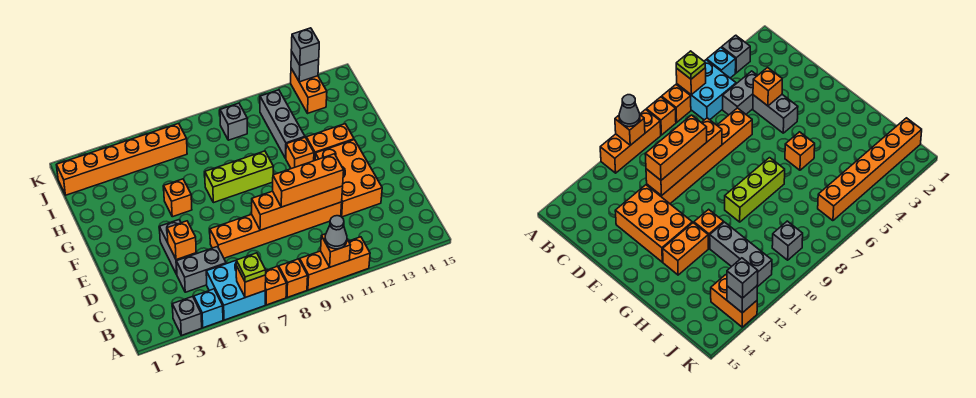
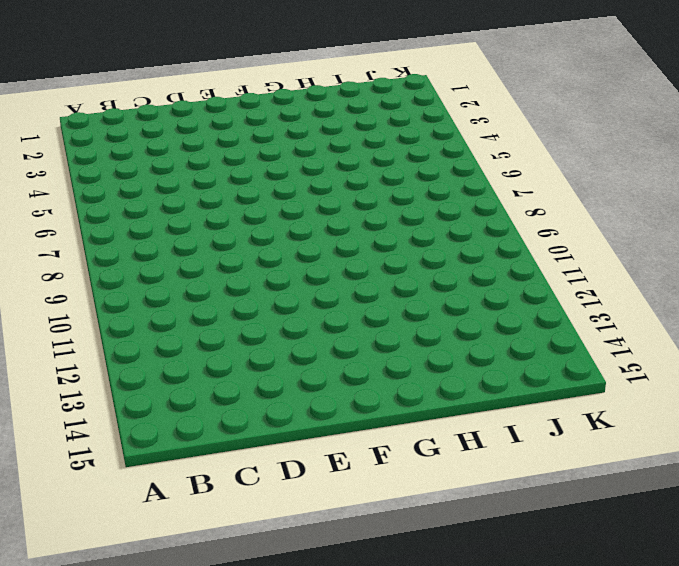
none -> grey 1x1 brick [172,296,202,335]
none -> cyan 1x1 brick [194,289,223,328]
none -> cyan 2x2 brick [206,261,265,320]

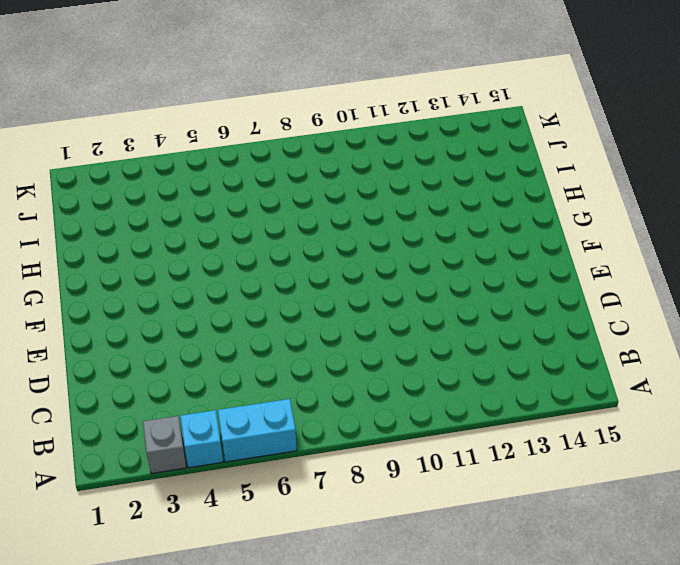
cyan 1x2 brick [218,399,297,462] -> cyan 2x2 brick [206,261,265,320]
none -> orange 1x1 brick [265,266,287,305]
none -> orange 1x1 brick [279,259,308,298]
none -> orange 1x3 brick [300,237,370,290]

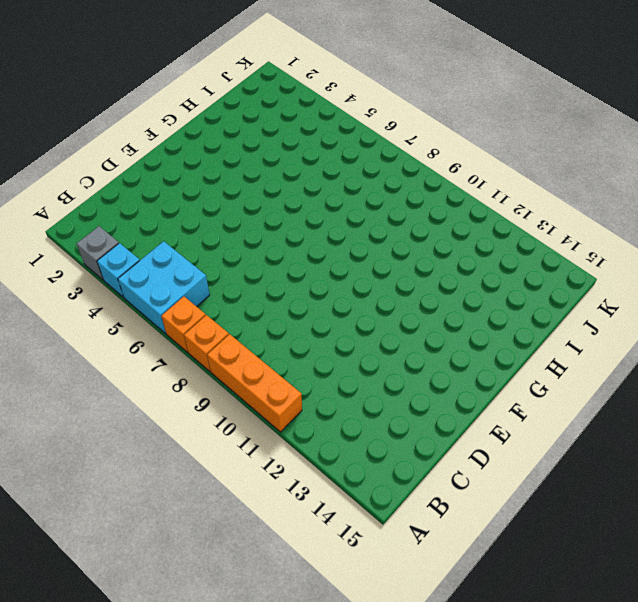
none -> grey 1x2 brick [176,247,226,292]
none -> grey 1x2 brick [159,220,197,274]
none -> orange 1x6 brick [210,202,342,258]

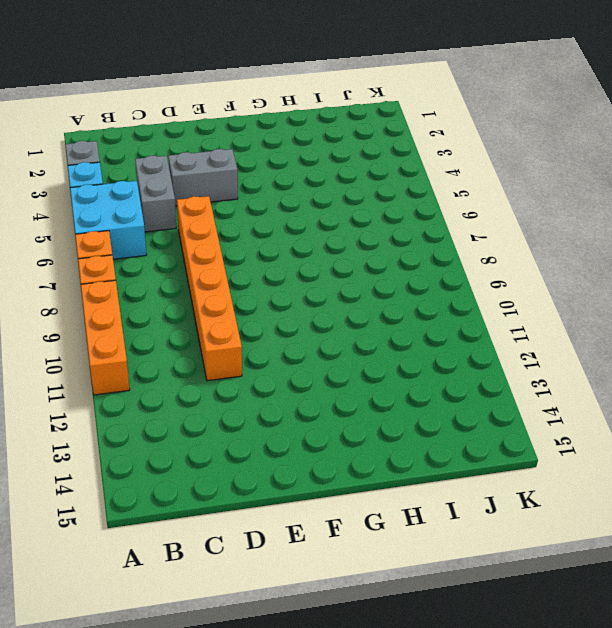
none -> orange 2x3 brick [315,140,382,217]
none -> orange 1x1 brick [163,179,192,217]
none -> lime 1x3 brick [205,151,274,203]

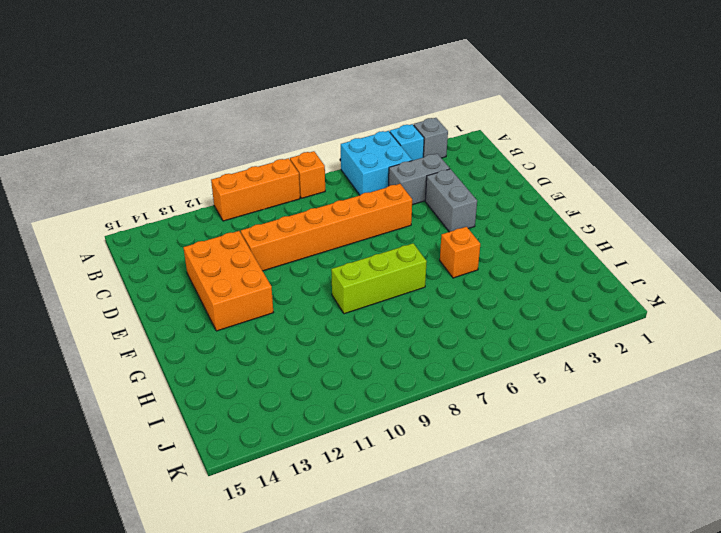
none -> orange 1x1 brick [265,266,287,305]
none -> orange 1x1 brick [286,138,314,169]
none -> orange 1x2 brick [306,124,354,161]

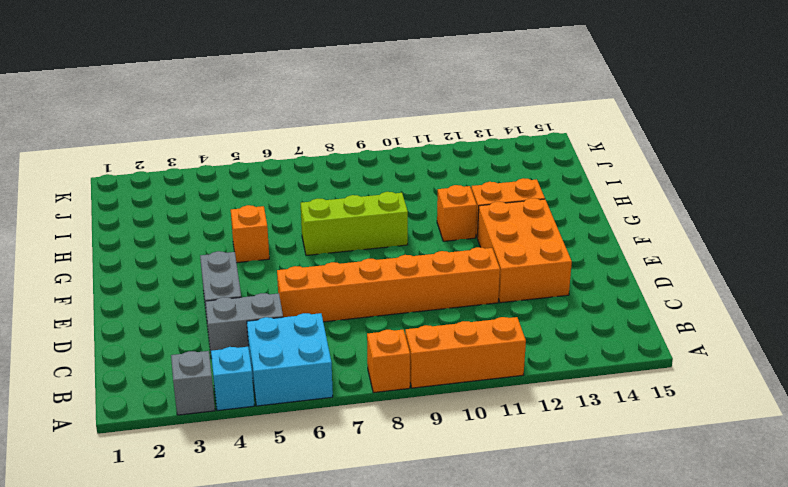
none -> orange 1x1 brick [265,266,287,305]
none -> grey 1x3 brick [260,90,305,158]
none -> orange 1x6 brick [56,123,187,195]

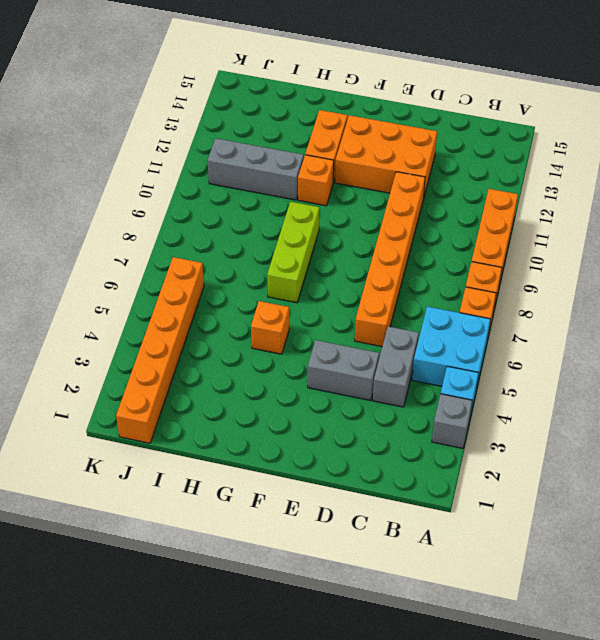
none -> grey 1x1 brick [220,103,247,140]
none -> orange 1x2 brick [291,68,327,113]
none -> orange 1x1 brick [236,266,266,298]

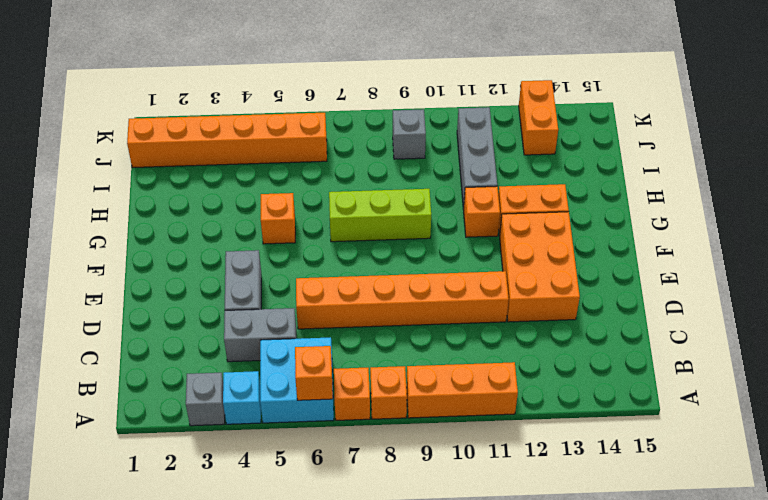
none -> orange 1x1 brick [321,234,350,267]
none -> orange 1x1 brick [167,221,196,260]
none -> orange 1x4 brick [252,186,343,230]

